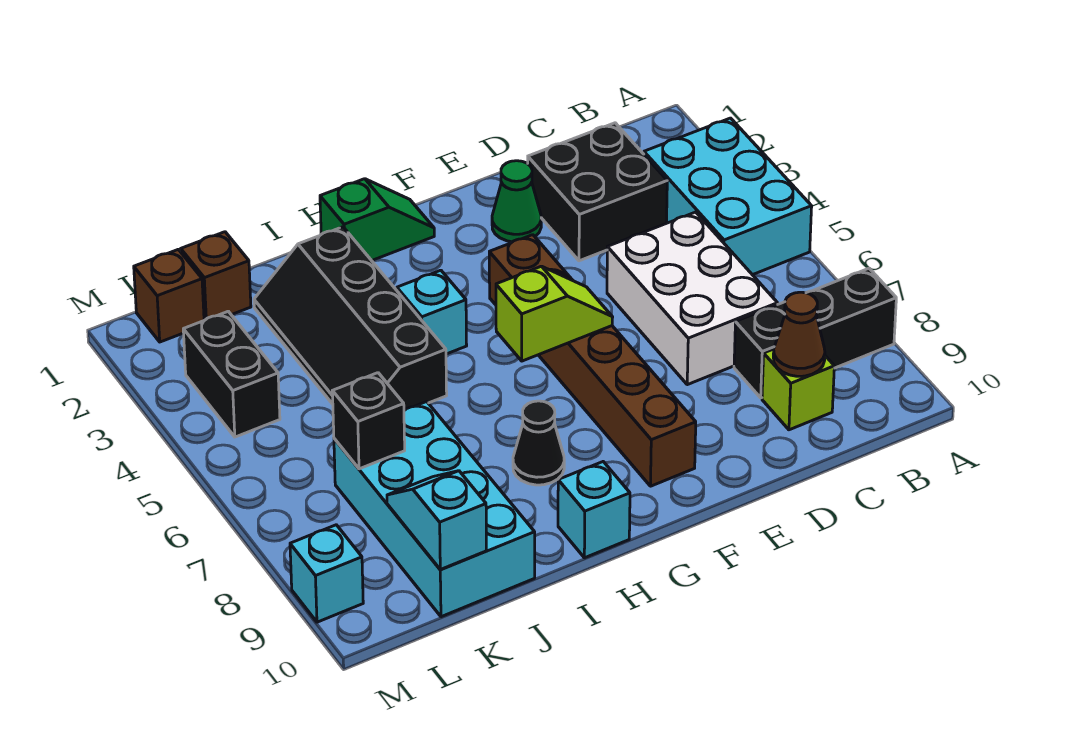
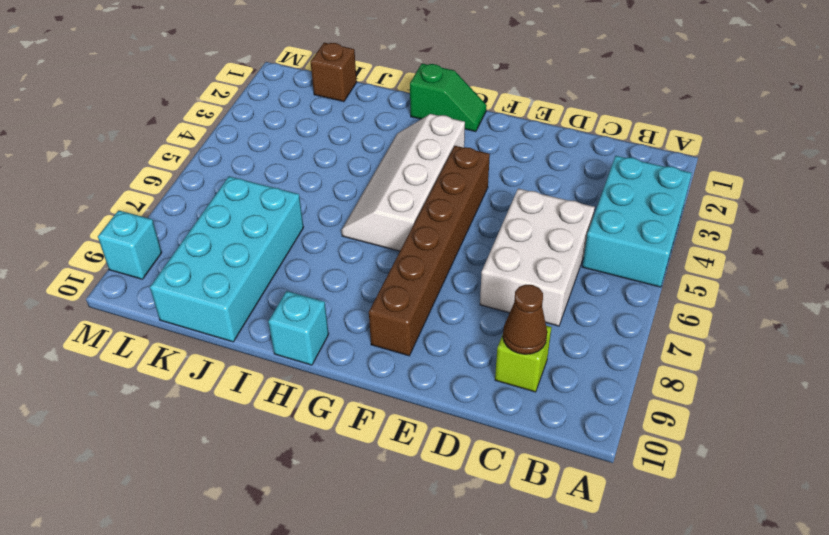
white 2x4 slope [341,114,465,251] -> cyan 1x1 brick [397,270,467,354]
none -> black 1x3 brick [734,268,896,398]
none -> black 2x2 brick [528,123,667,261]
none -> green 1x1 cone [492,161,541,242]

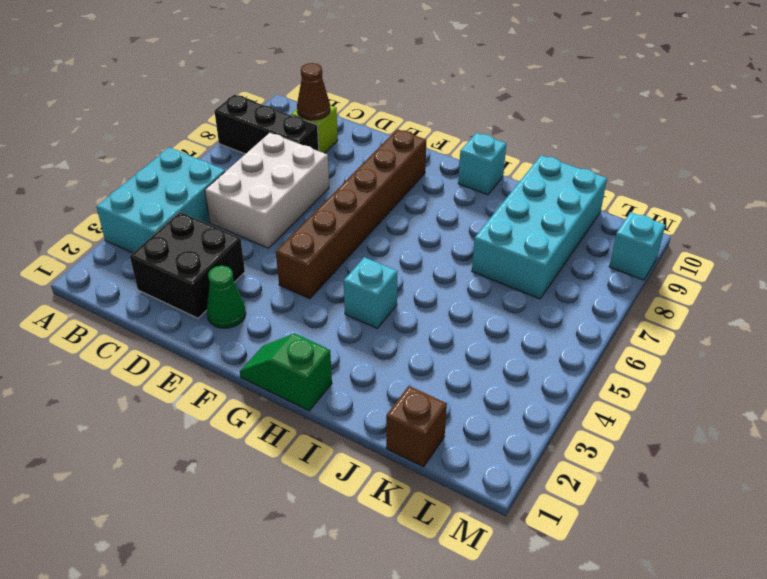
none -> black 1x1 cone [513,401,564,485]
none -> black 2x4 slope [254,227,447,410]
none -> brown 1x1 brick [134,249,204,342]

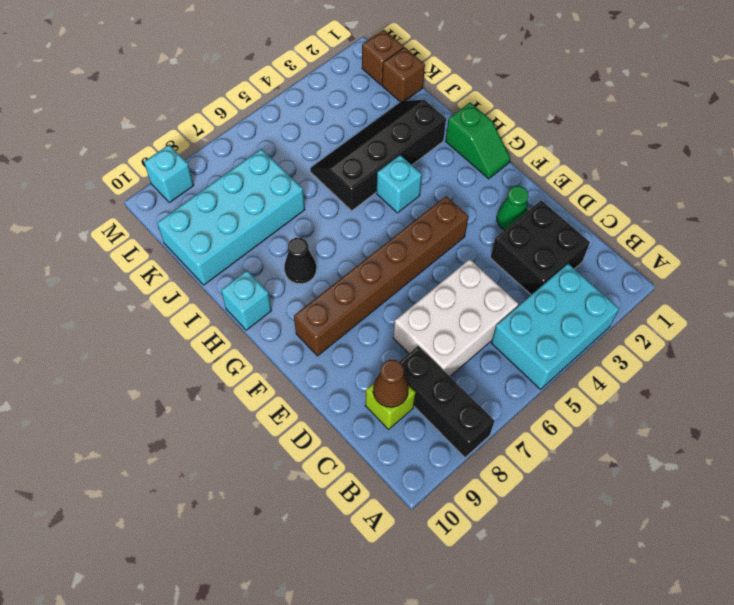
none -> black 1x2 brick [183,311,280,437]
none -> lime 1x2 slope [496,266,613,361]
none -> black 1x1 brick [332,373,405,469]

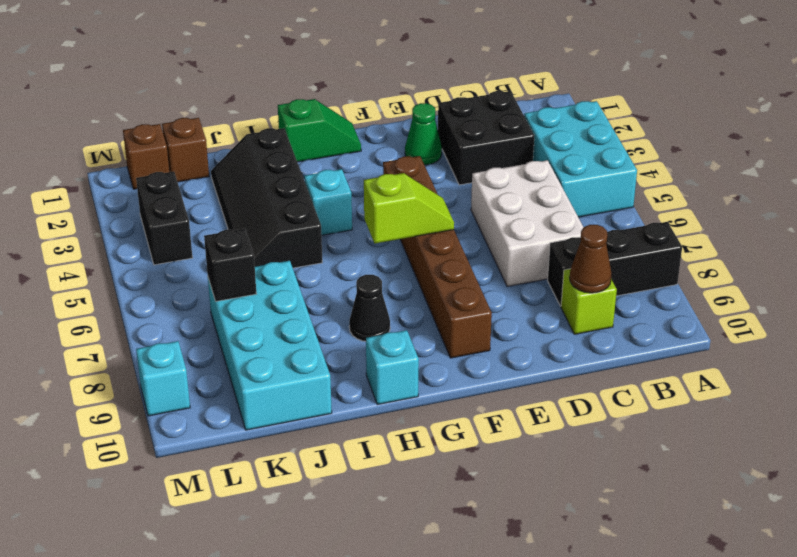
none -> cyan 1x2 slope [387,471,486,569]

